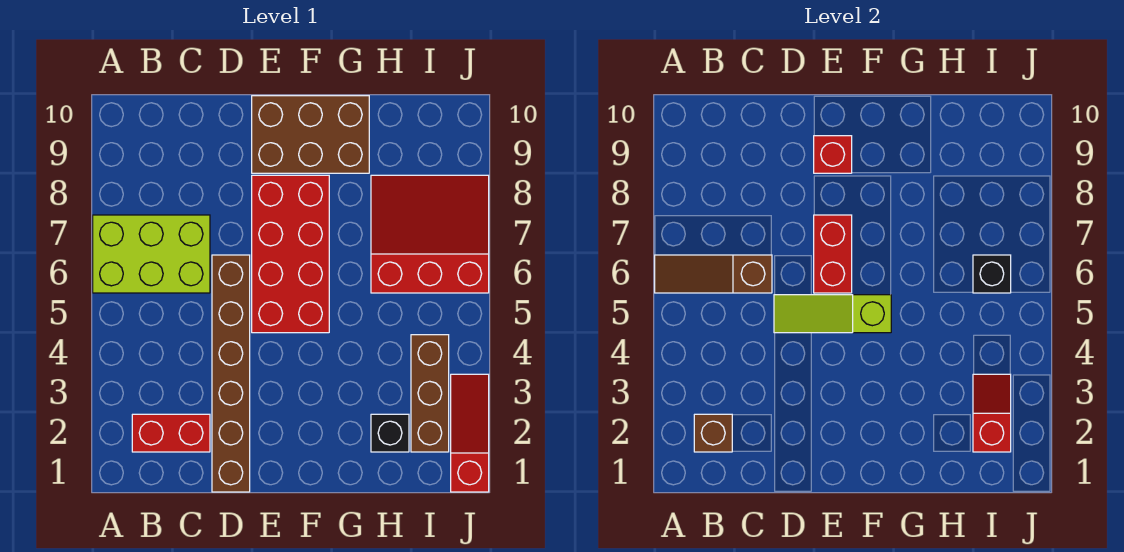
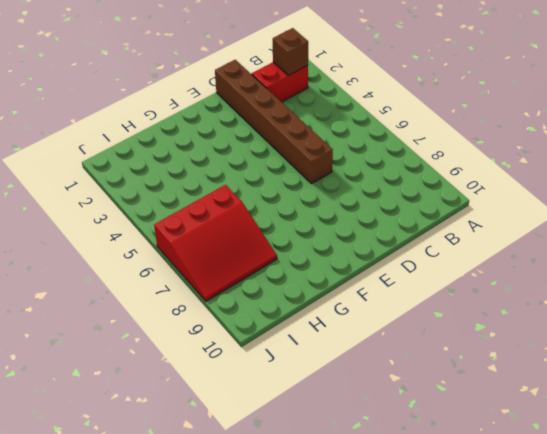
none -> lime 2x3 brick [93,215,210,293]
none -> red 2x4 brick [252,175,329,333]
none -> brown 2x3 brick [252,96,369,173]

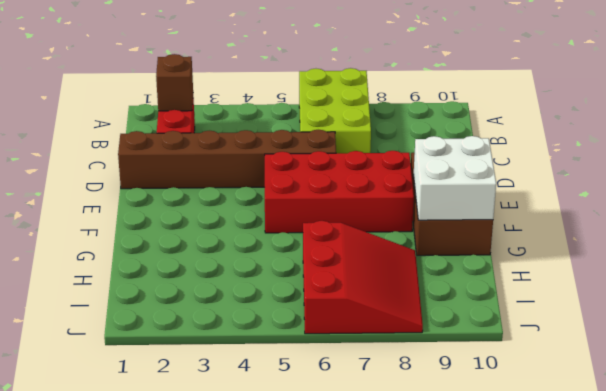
white 2x2 brick [414,136,496,220] -> none
none -> black 1x1 brick [371,414,409,452]
none -> brown 1x3 brick [411,335,449,452]
none -> red 1x3 slope [451,374,489,492]

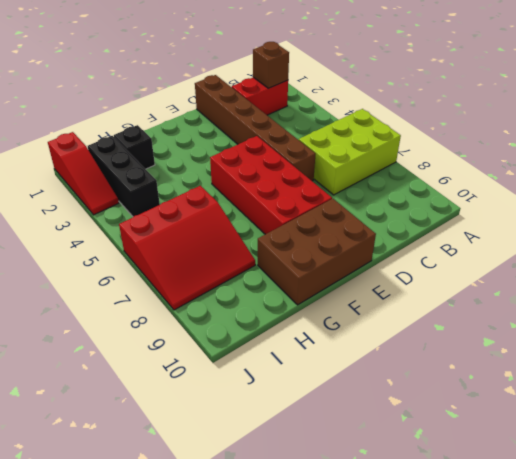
black 1x3 brick [88,136,160,217] -> brown 1x3 brick [411,335,449,452]
none -> brown 1x3 slope [655,255,772,293]
none -> lime 1x3 slope [774,295,891,333]
none -> red 1x2 brick [814,215,852,293]

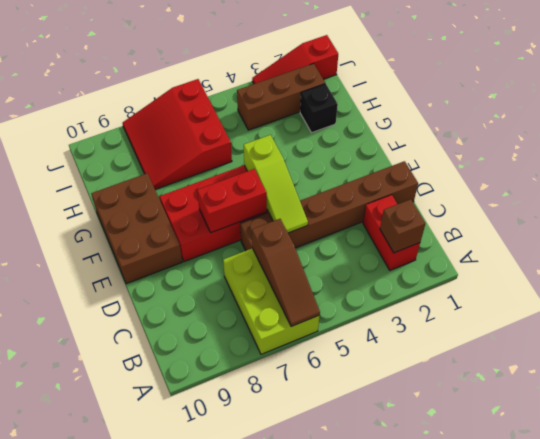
none -> red 1x1 brick [814,136,852,173]
none -> red 1x2 slope [973,374,1011,452]
none -> black 1x1 brick [973,255,1011,293]

